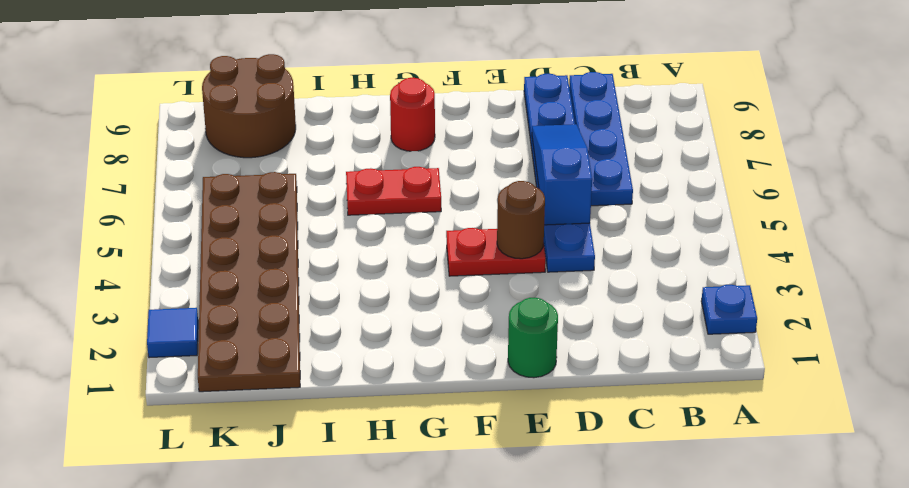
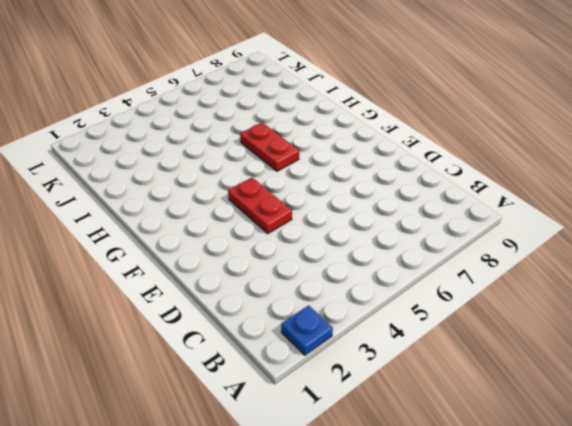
none -> blue 1x4 plate [569,72,633,206]
none -> blue 1x6 plate [524,74,595,272]
none -> green 1x1 round brick [508,298,558,378]

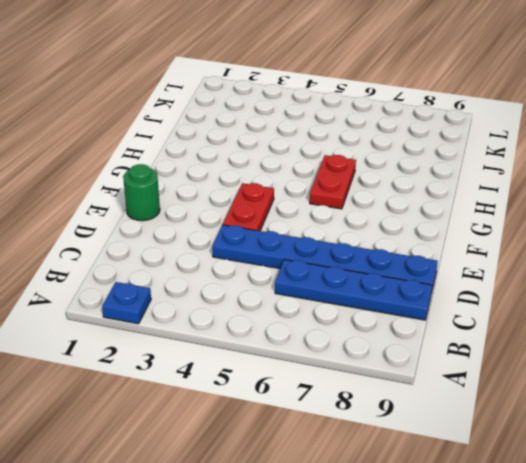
none -> red 1x1 round brick [390,78,435,151]
none -> brown 2x6 plate [198,172,300,392]
none -> brown 2x2 round brick [202,54,296,158]

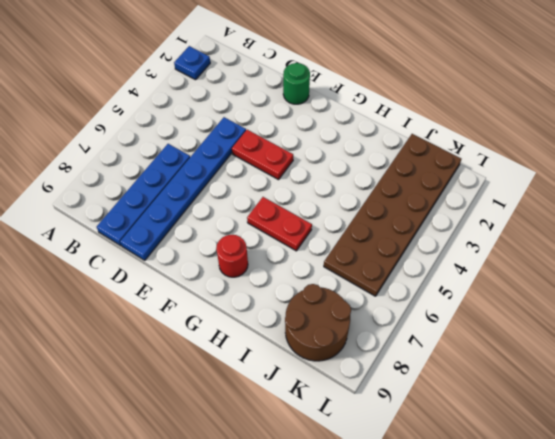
none -> blue 1x1 tile [147,308,198,358]
none -> blue 1x3 slope [532,124,592,225]
none -> brown 1x1 round brick [497,181,545,259]

